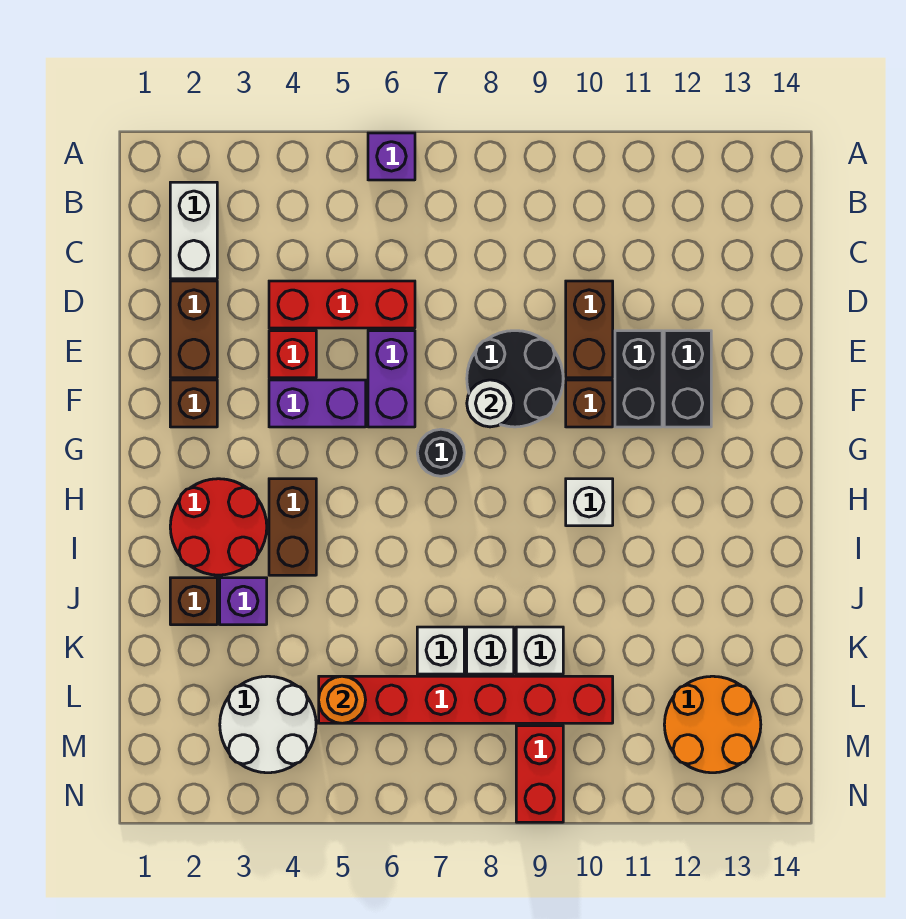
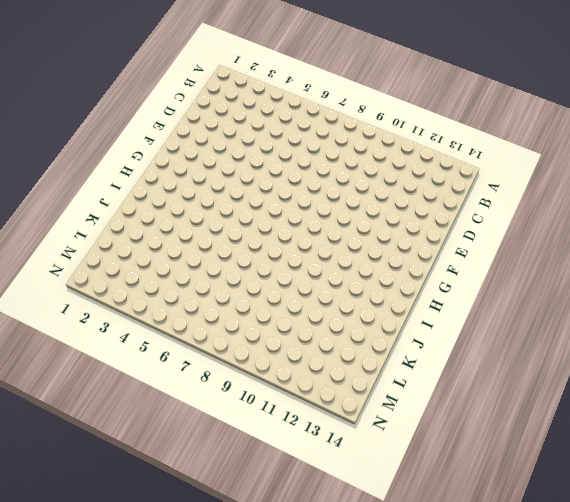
none -> purple 1x1 brick [368,133,415,180]
none -> white 1x2 brick [170,182,217,279]
none -> brown 1x2 brick [170,281,217,378]

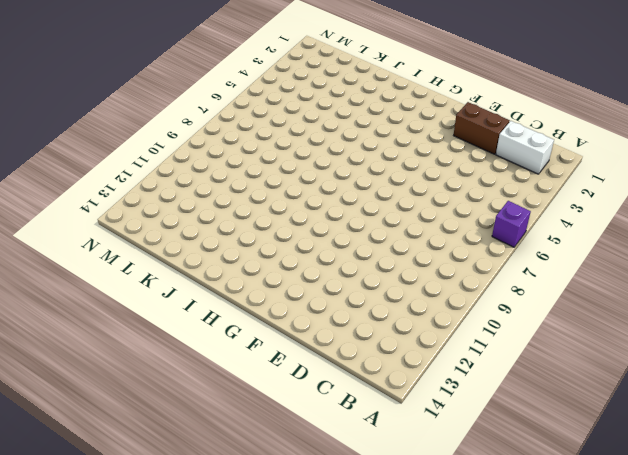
none -> red 1x3 brick [269,281,415,328]
none -> brown 1x2 brick [566,281,613,378]
none -> red 1x1 brick [269,331,316,378]

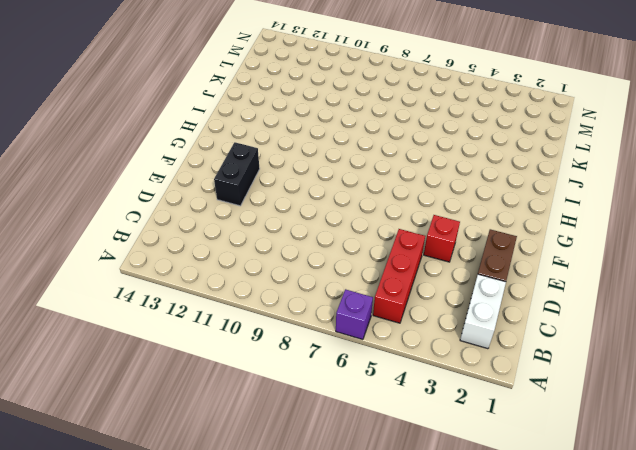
red 1x3 brick [373,229,425,323] -> red 1x3 brick turned to [269,281,415,328]
none -> brown 1x2 brick [566,281,613,378]
none -> purple 1x2 brick [368,331,415,427]
none -> black 2x2 round brick [467,331,563,427]

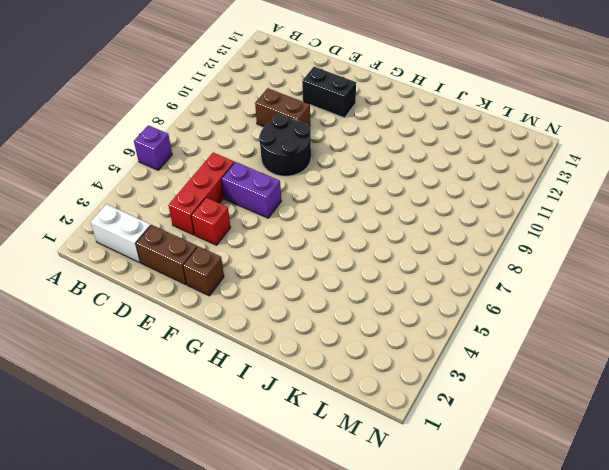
none -> black 1x2 brick [615,331,662,427]
none -> purple 1x2 brick [269,380,366,427]
none -> brown 1x1 brick [566,380,613,427]

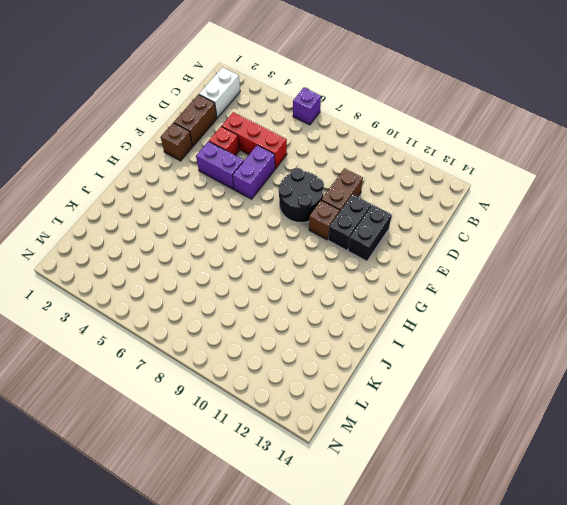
none -> black 1x1 round brick [417,429,464,476]
none -> red 2x2 round brick [170,479,267,575]
none -> brown 1x2 brick [269,479,316,575]

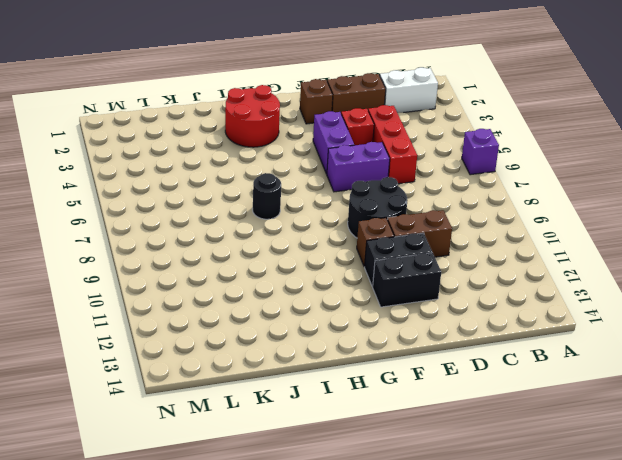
black 1x1 round brick [253,173,281,219] -> black 1x1 round brick moved to [417,429,464,476]
none -> brown 1x2 brick [269,479,316,575]
none -> white 1x1 brick [566,479,613,526]
none -> brown 1x1 brick [170,578,217,625]

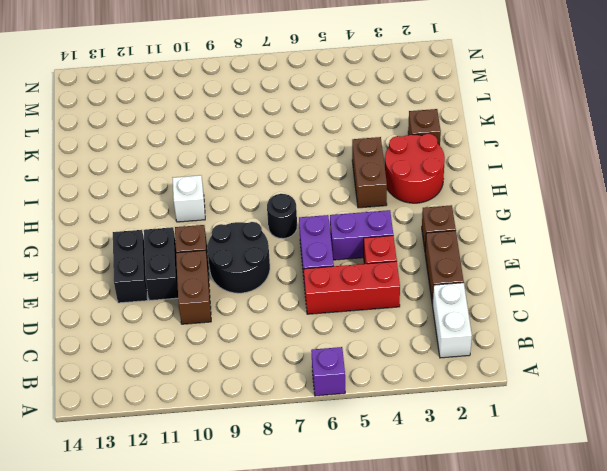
none -> purple 1x1 brick [220,578,267,625]
none -> white 1x1 brick [417,627,464,674]
none -> white 1x1 brick [467,627,514,674]

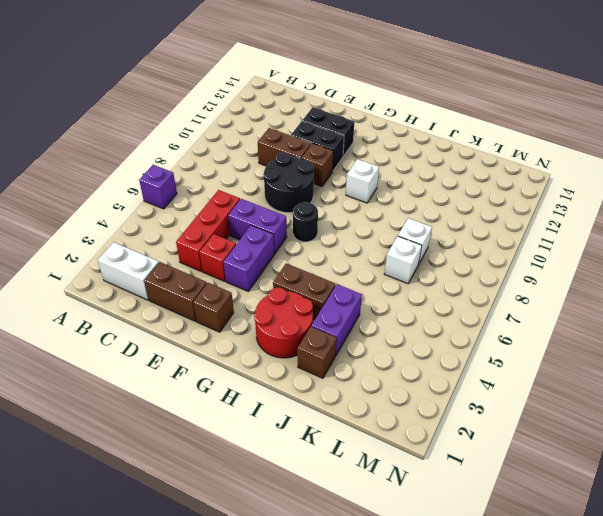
purple 1x2 brick [311,284,362,356] -> purple 1x1 brick [220,578,267,625]
none -> white 1x1 brick [516,627,563,674]
none -> white 2x2 round brick [220,676,316,773]
none -> red 1x6 brick [319,676,613,723]

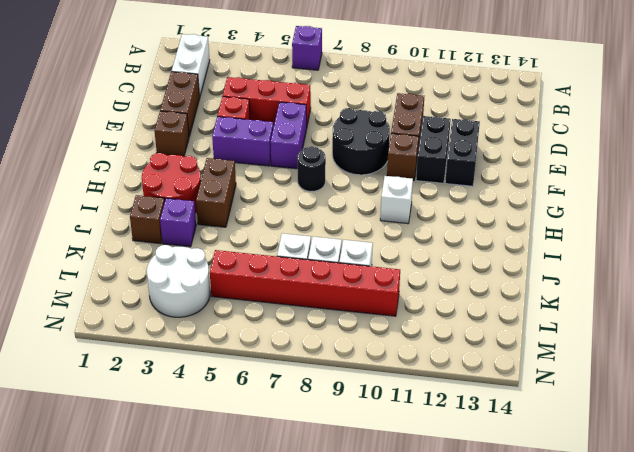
none -> orange 2x2 round brick [664,676,761,773]
none -> red 1x2 brick [516,726,563,822]
none -> white 1x1 round brick [467,380,514,427]

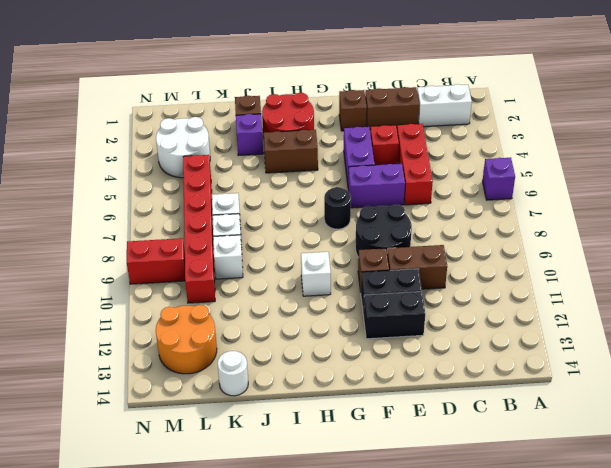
white 1x1 round brick [218,351,248,396] -> white 1x1 round brick moved to [467,380,514,427]
none -> orange 1x1 round brick [319,676,366,723]

